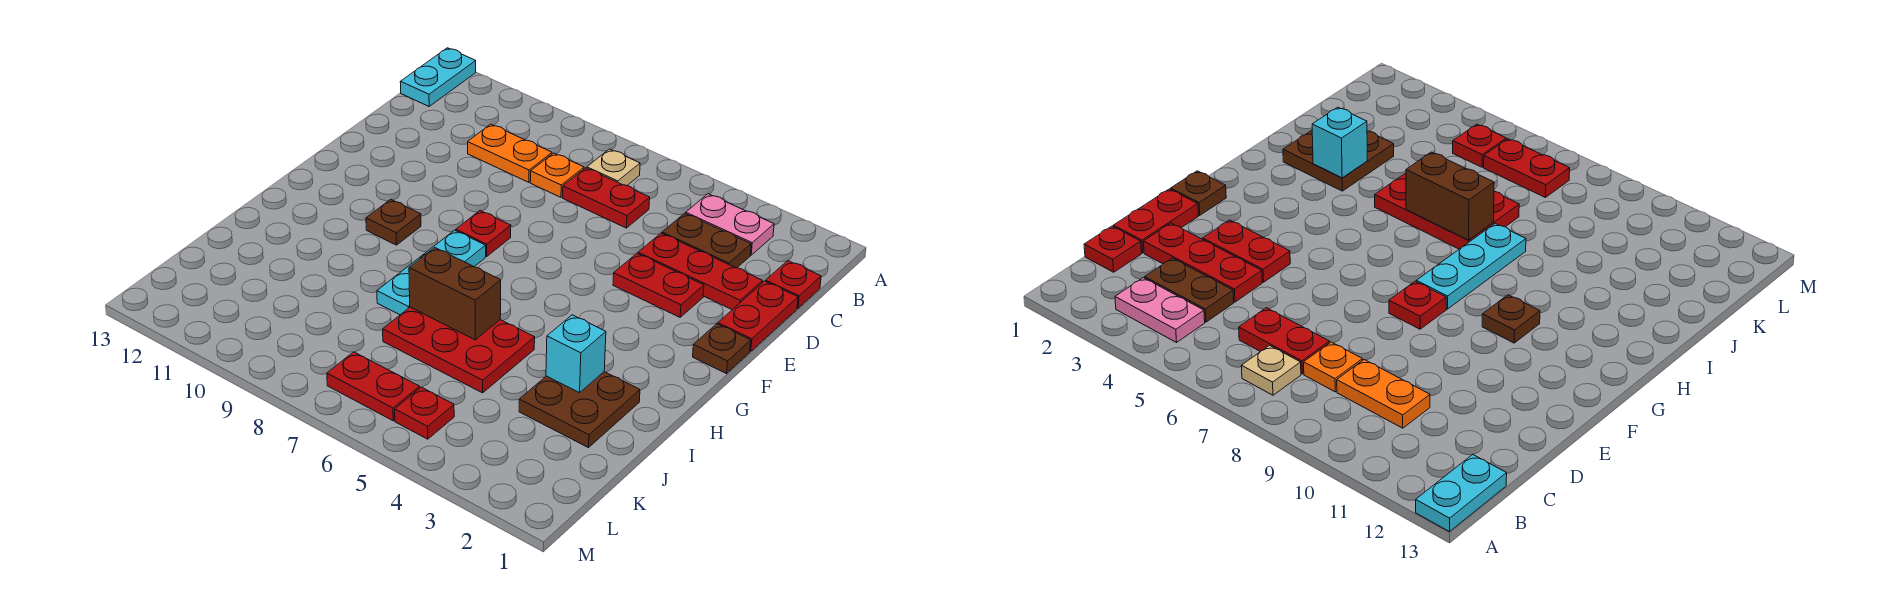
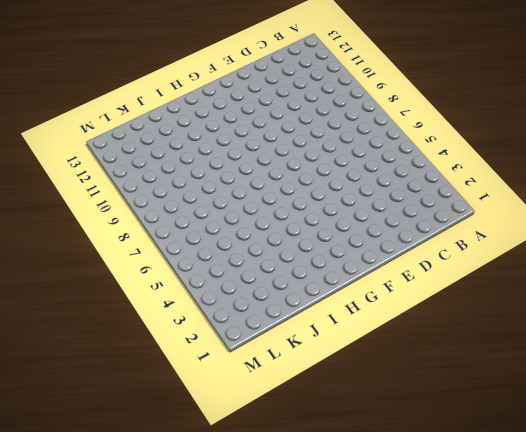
none -> cyan 1x2 plate [400,48,476,106]
none -> pink 1x2 plate [686,194,774,255]
none -> tan 1x1 plate [587,149,640,185]

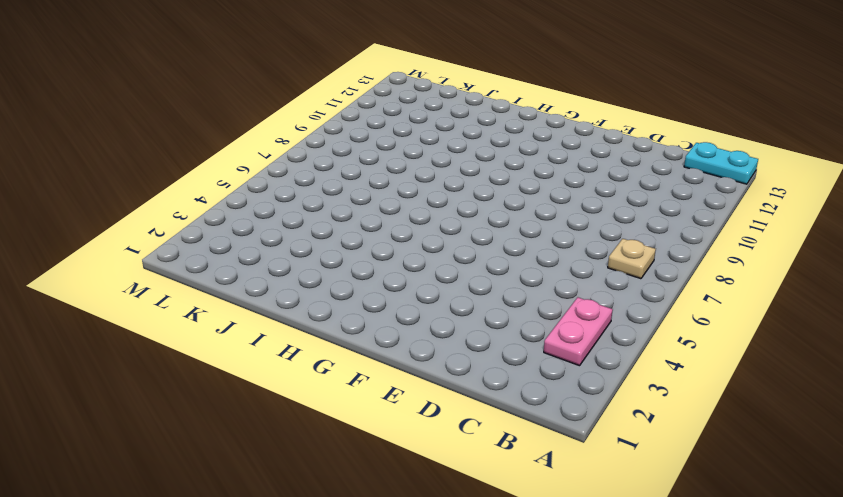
none -> red 1x1 plate [765,261,821,308]
none -> brown 1x2 plate [662,213,751,268]
none -> red 1x2 plate [563,168,650,228]

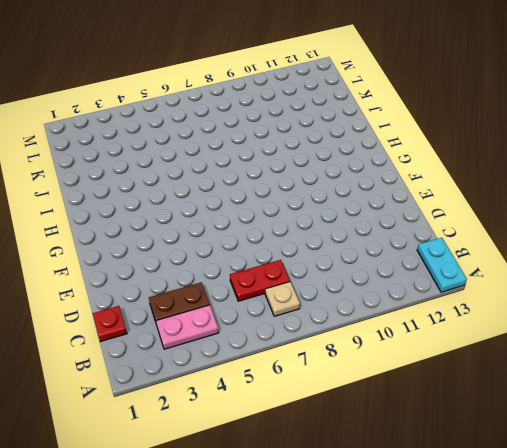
none -> orange 1x1 plate [530,153,584,197]
none -> orange 1x2 plate [468,124,552,182]
none -> red 1x2 plate [718,281,798,351]

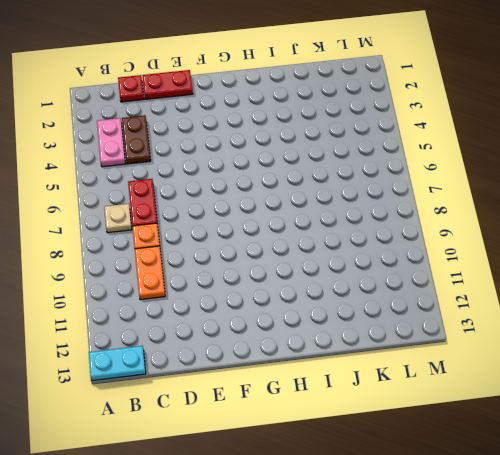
none -> red 1x3 plate [638,233,763,310]
none -> red 1x2 plate [613,253,704,317]
none -> brown 1x1 plate [693,324,751,374]

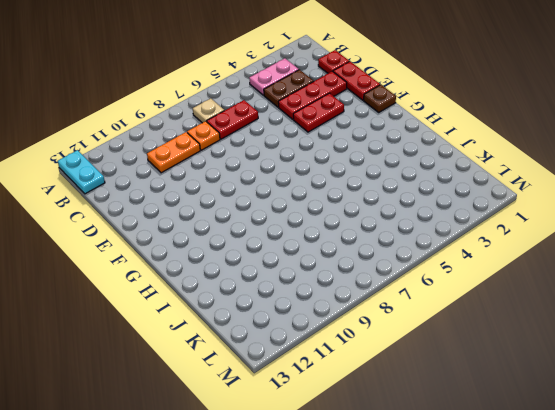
none -> red 1x1 plate [456,211,511,257]
none -> cyan 1x3 plate [377,230,486,315]
none -> brown 1x1 plate [366,199,421,245]

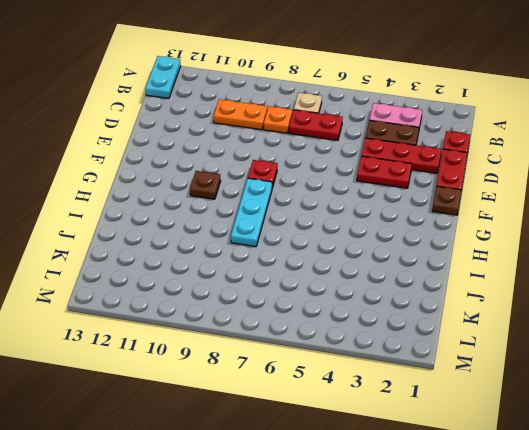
none -> brown 2x2 plate [519,372,640,448]
none -> red 2x3 plate [383,307,535,393]
none -> red 1x1 plate [395,387,454,439]

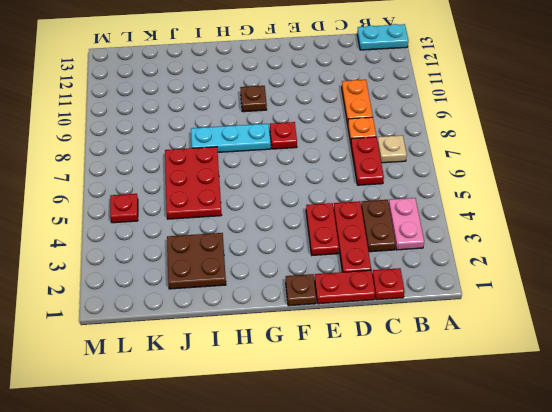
none -> red 1x2 plate [327,352,420,421]
none -> cyan 1x1 brick [546,315,606,393]
none -> brown 1x2 brick [409,248,501,340]

